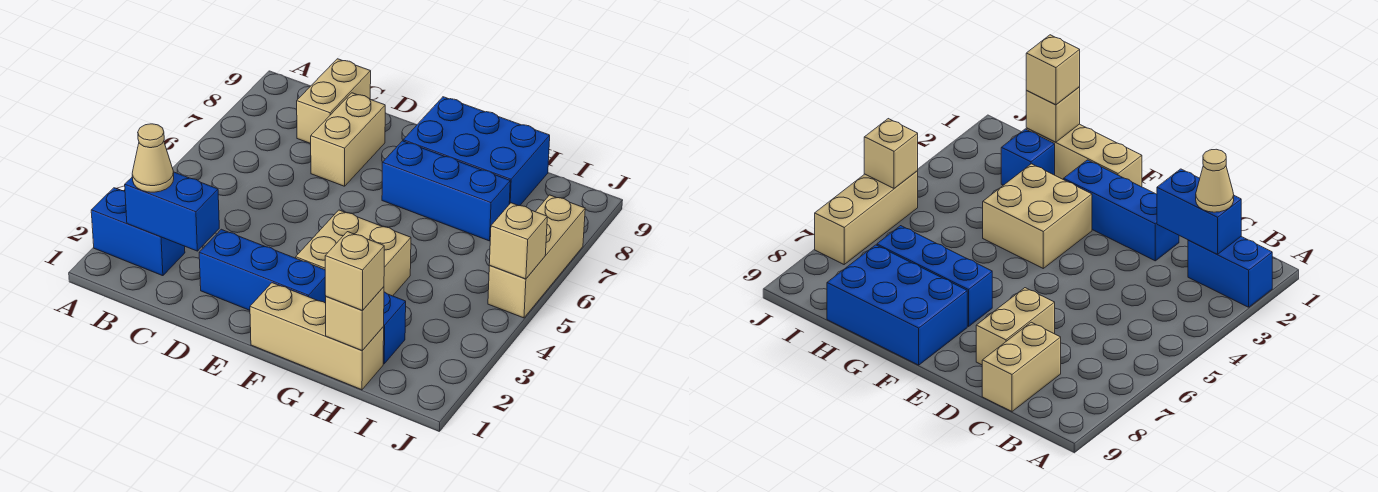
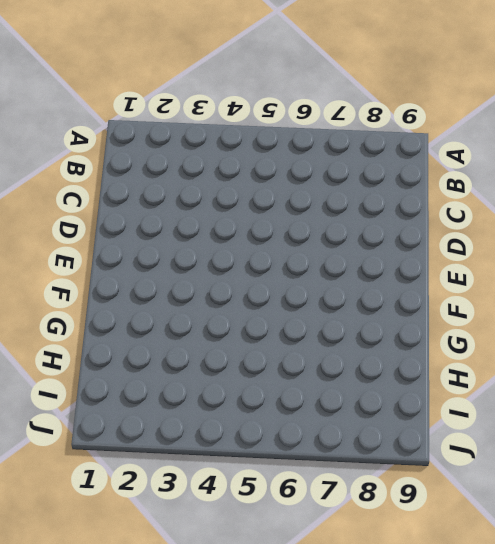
none -> blue 1x2 brick [91,188,185,276]
none -> tan 1x2 brick [297,59,371,144]
none -> blue 1x3 brick [199,229,326,310]

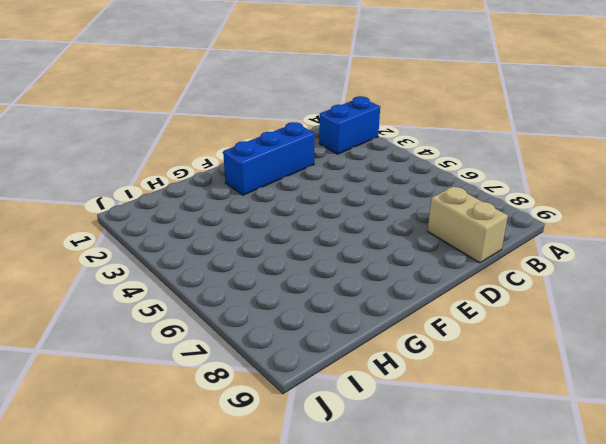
none -> tan 1x2 brick [311,93,385,186]
none -> tan 1x3 brick [250,283,384,390]
none -> tan 2x2 brick [296,210,411,296]

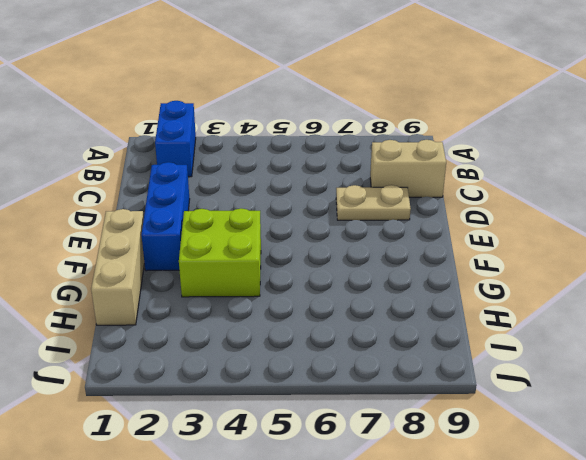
tan 1x2 plate [336,185,411,220] -> tan 1x2 brick [311,93,385,186]
lime 2x2 brick [179,208,261,297] -> tan 2x2 brick [296,210,411,296]
none -> blue 1x3 brick [382,141,510,241]
none -> blue 2x3 brick [403,97,550,206]
none -> blue 1x1 brick [383,292,406,364]

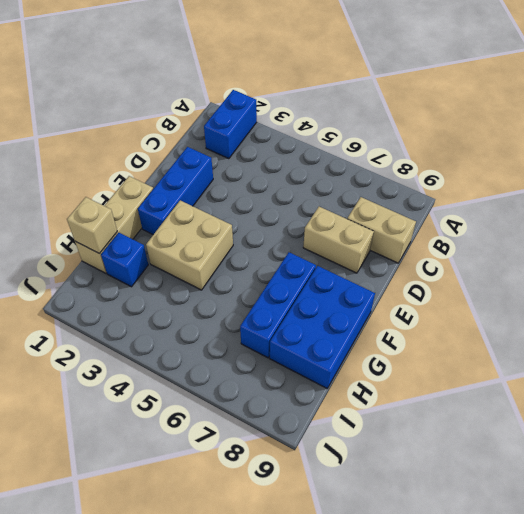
none -> tan 1x3 brick [488,195,585,318]
none -> blue 1x2 brick [125,172,219,251]
none -> tan 1x1 brick [489,203,547,279]

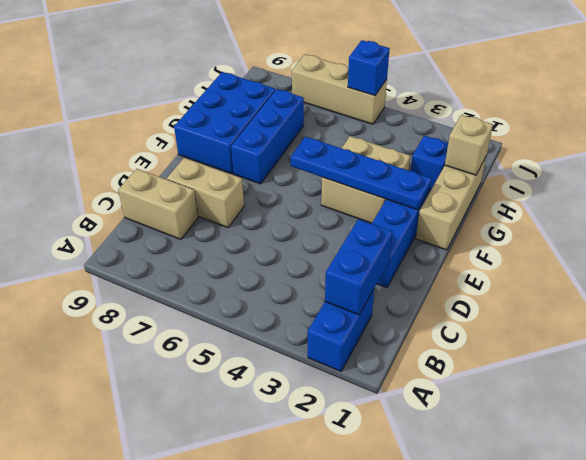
blue 1x4 plate [291,137,432,210] -> none
blue 1x1 brick [348,40,390,96] -> tan 1x1 brick [489,203,547,279]
none -> tan 1x1 cone [132,124,174,192]
none -> tan 1x1 brick [325,232,384,310]

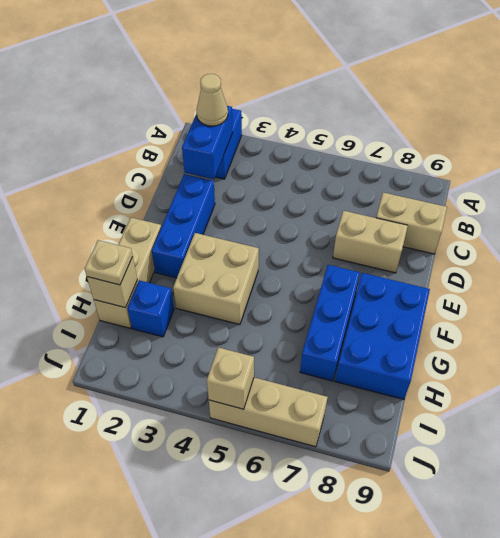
tan 1x1 plate [85,240,133,285] -> tan 1x1 brick [325,232,384,310]

